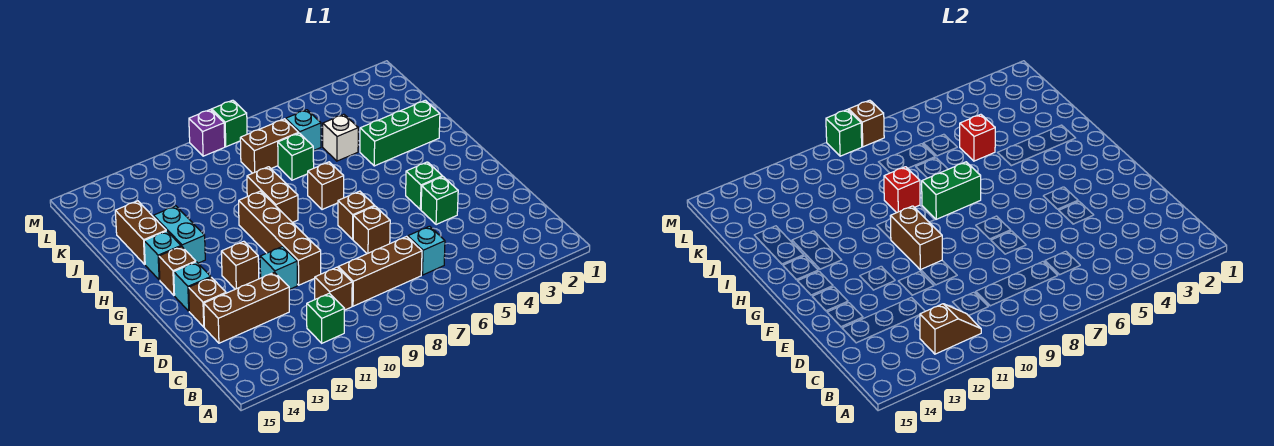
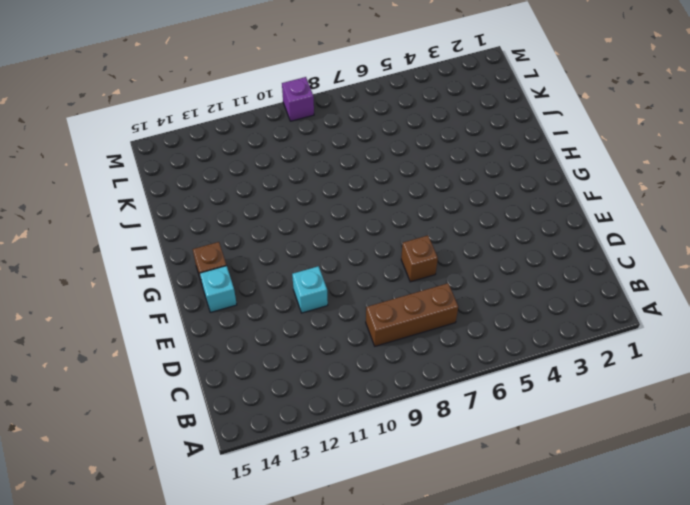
none -> green 1x1 brick [307,293,345,343]
none -> cyan 1x1 brick [408,226,445,275]
none -> brown 1x1 brick [315,267,352,310]
none -> brown 1x3 brick [204,272,289,343]

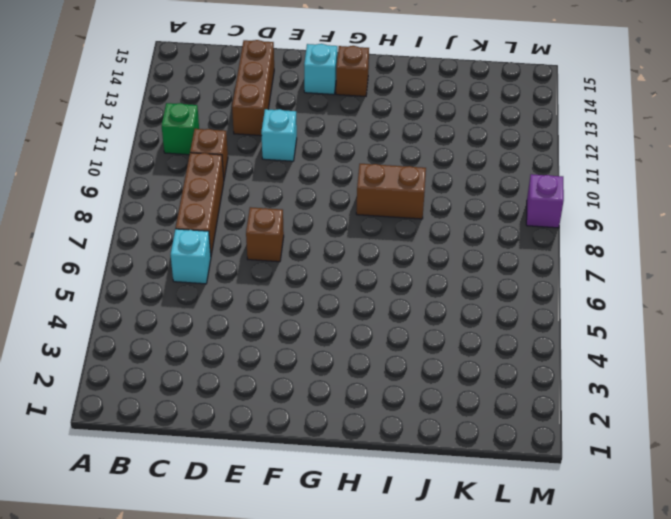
none -> green 1x1 brick [421,177,458,225]
none -> brown 1x4 brick [239,191,321,285]
none -> brown 1x1 brick [189,277,226,327]
none -> green 1x1 brick [406,162,442,210]

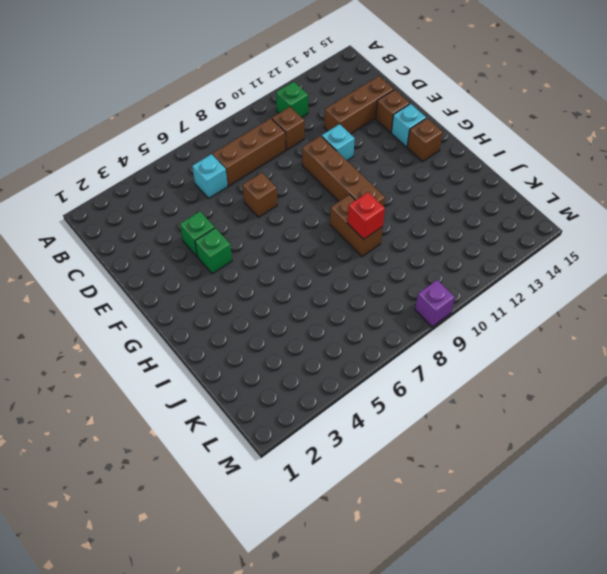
none -> brown 1x1 brick [338,191,375,239]
none -> brown 1x1 brick [221,241,259,289]
none -> brown 1x1 brick [308,162,344,210]
none -> cyan 1x2 brick [153,206,205,263]

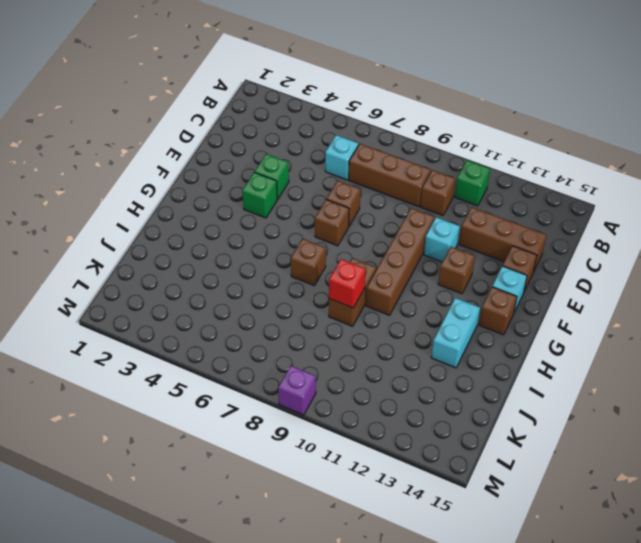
none -> cyan 1x1 brick [144,231,181,280]
none -> green 1x3 brick [360,100,440,166]
none -> brown 1x2 brick [115,201,166,264]
none -> white 1x1 brick [323,114,358,161]

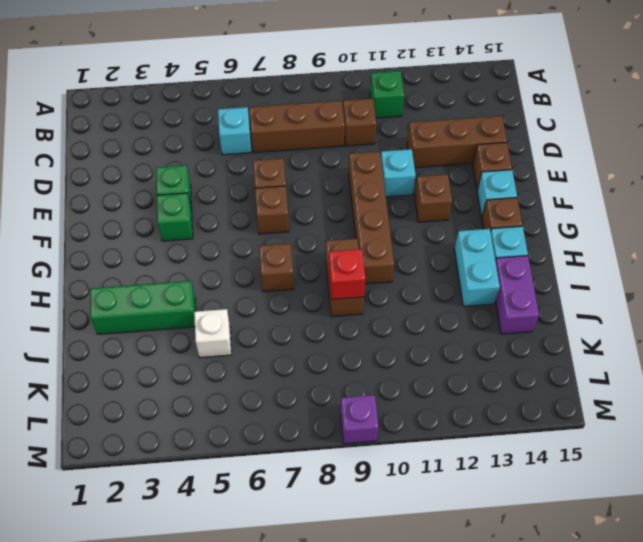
purple 1x2 brick [496,256,539,334] -> brown 1x2 brick [115,201,166,264]
none -> green 1x1 brick [278,133,314,180]
none -> cyan 1x1 brick [286,110,321,151]
none -> brown 1x2 brick [240,119,299,173]
none -> green 1x1 brick [212,100,247,147]

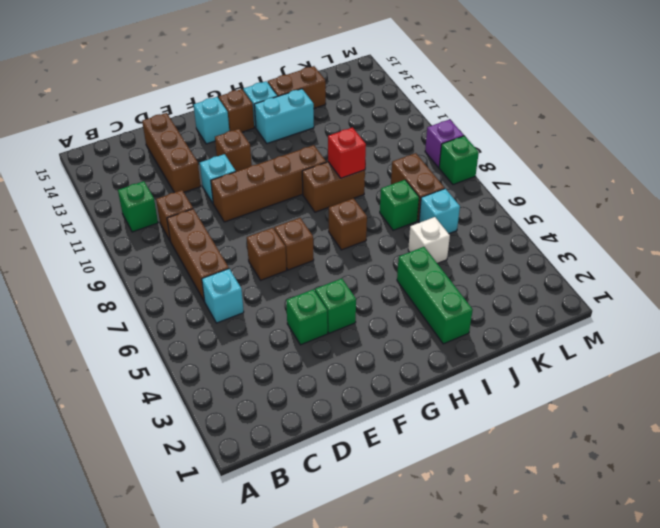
none -> brown 1x1 brick [189,277,226,327]
none -> brown 1x2 slope [920,304,981,354]
none -> brown 1x2 brick [890,206,942,270]
none -> green 1x2 brick [922,162,981,219]

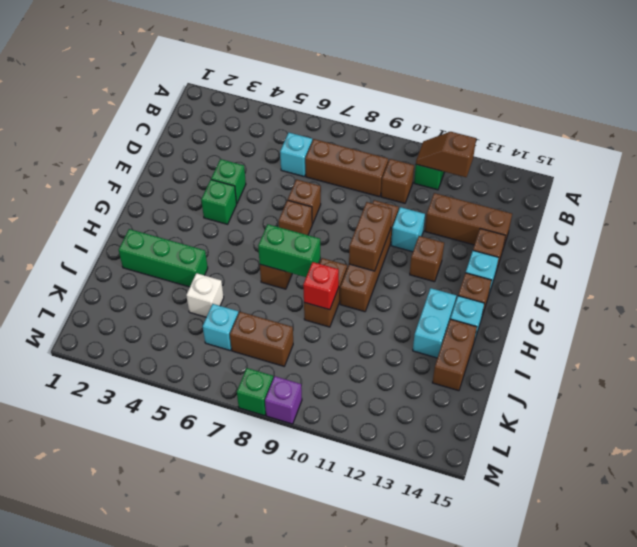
none -> green 1x1 brick [278,133,314,180]
none -> red 1x1 brick [960,114,995,161]
none -> brown 1x1 brick [849,100,884,147]
none -> green 1x1 brick [826,110,862,156]

